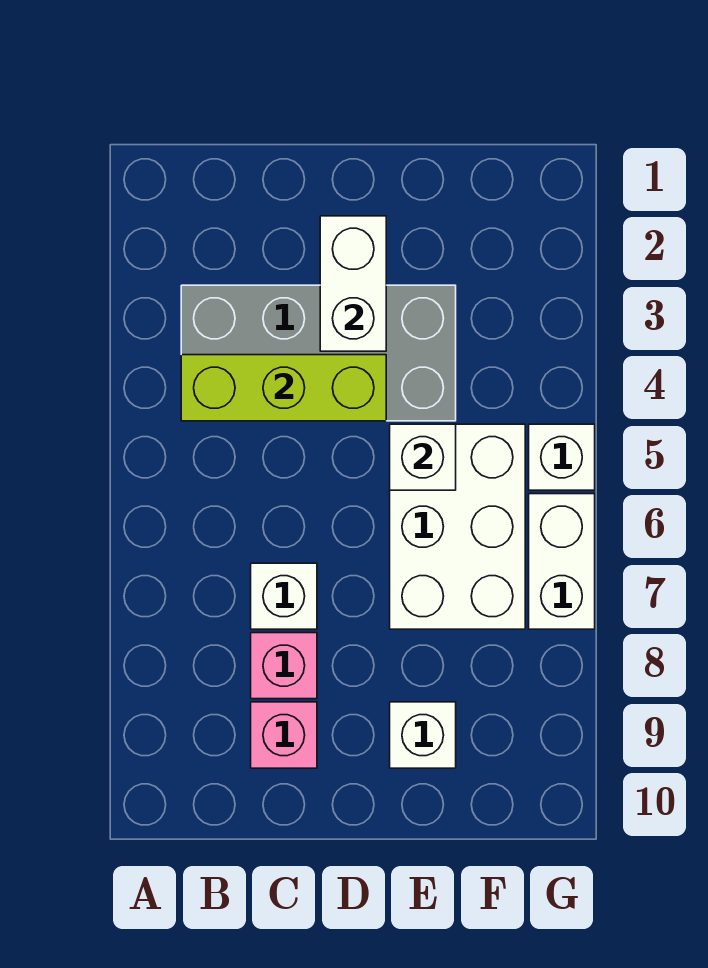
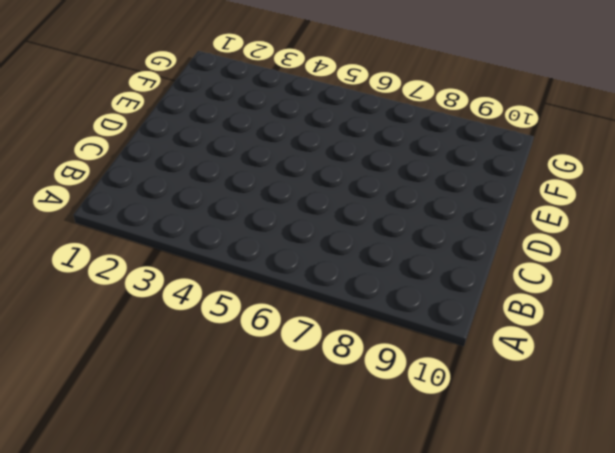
none -> grey 2x4 brick [181,285,456,421]
none -> white 1x1 brick [251,563,317,629]

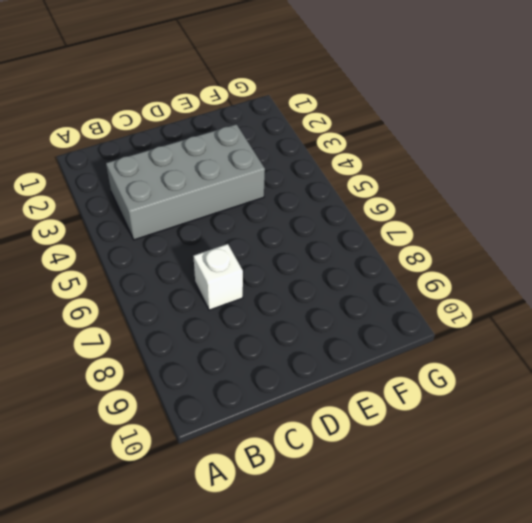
none -> pink 1x1 brick [251,633,317,699]
none -> pink 1x1 brick [251,702,317,768]

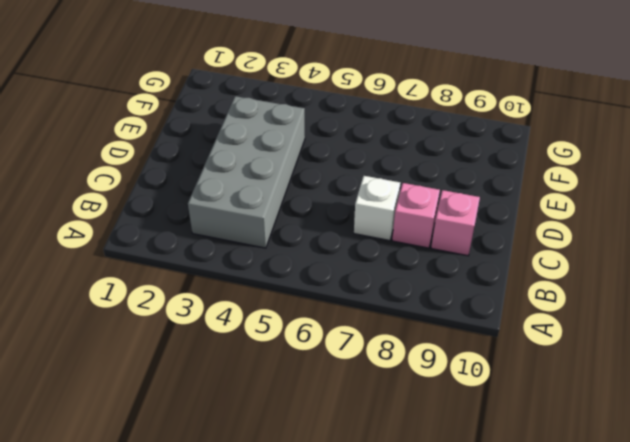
none -> white 2x3 brick [390,424,525,629]
none -> white 1x1 brick [390,702,456,768]

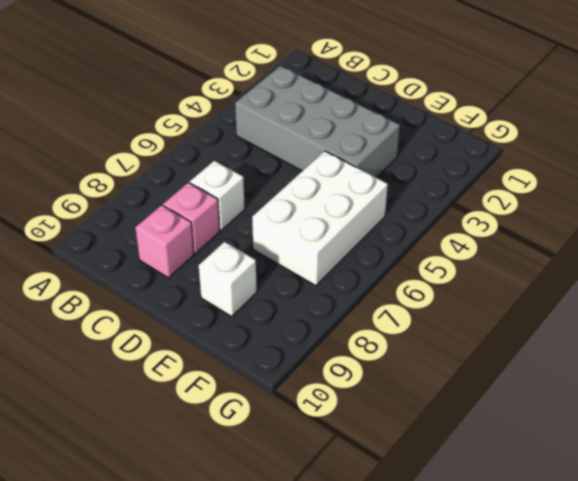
none -> white 1x1 brick [529,424,595,490]
none -> white 1x2 brick [529,494,595,629]

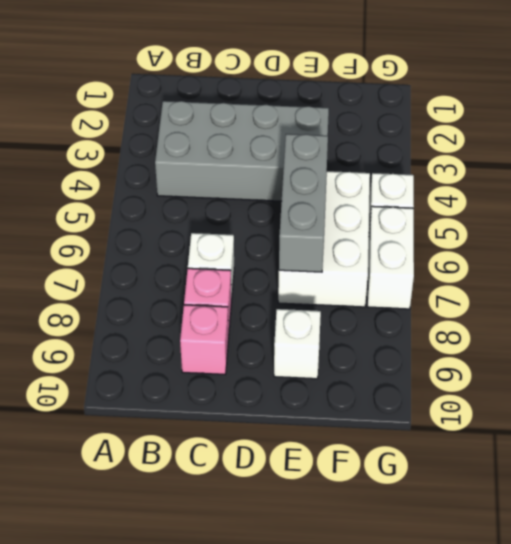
grey 1x3 brick [279,134,328,272] -> white 1x1 brick [390,424,456,490]
none -> lime 1x3 brick [181,355,386,421]
none -> white 1x2 brick [320,216,386,351]

